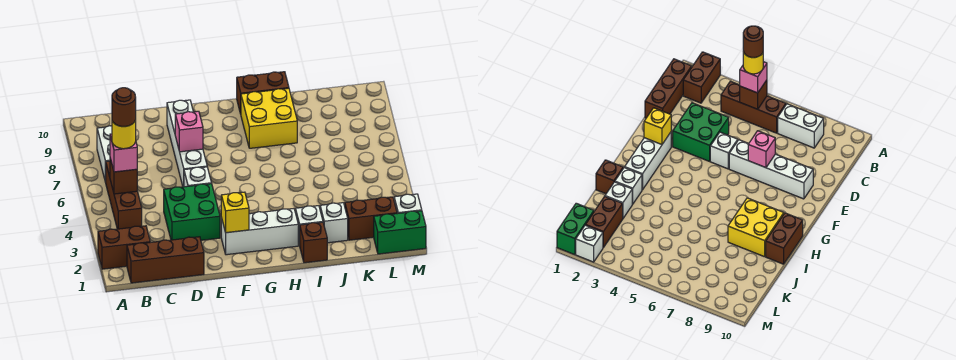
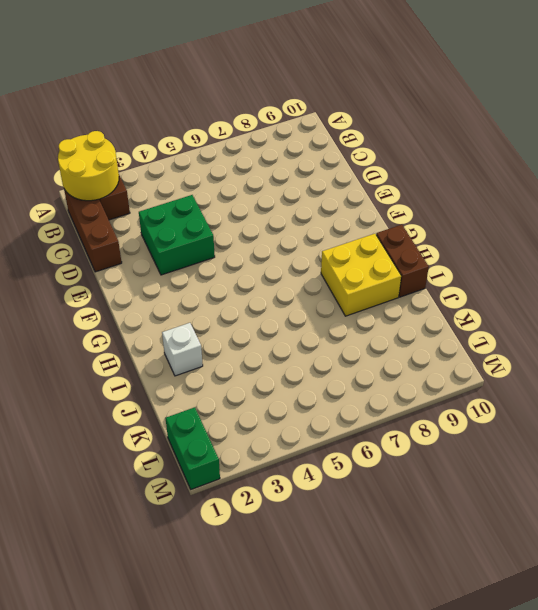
yellow 2x2 round brick [58,131,119,201] -> none
none -> brown 1x3 brick [106,161,142,229]
none -> white 1x2 brick [97,126,112,182]
none -> white 1x1 brick [184,167,212,187]

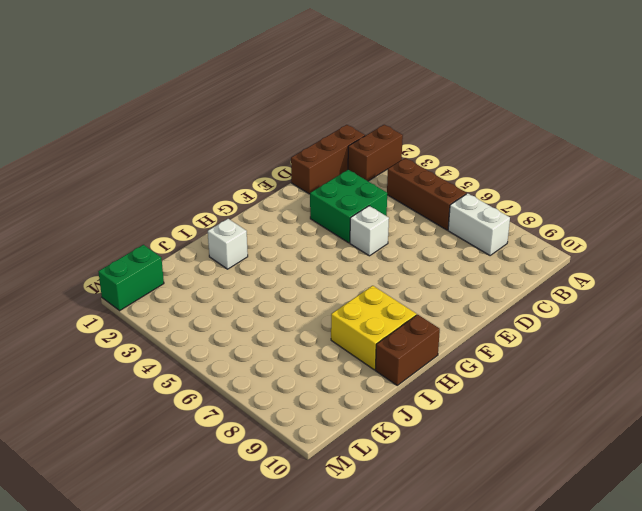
none -> white 1x4 brick [167,100,207,187]
none -> white 1x3 brick [221,209,298,255]
none -> brown 1x1 brick [300,222,327,263]

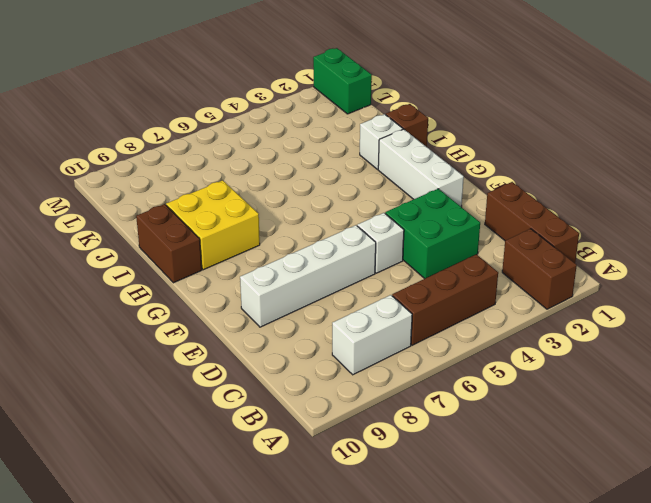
none -> white 1x1 brick [320,203,348,243]
none -> brown 1x2 brick [345,197,397,240]
none -> white 1x1 brick [394,194,422,214]

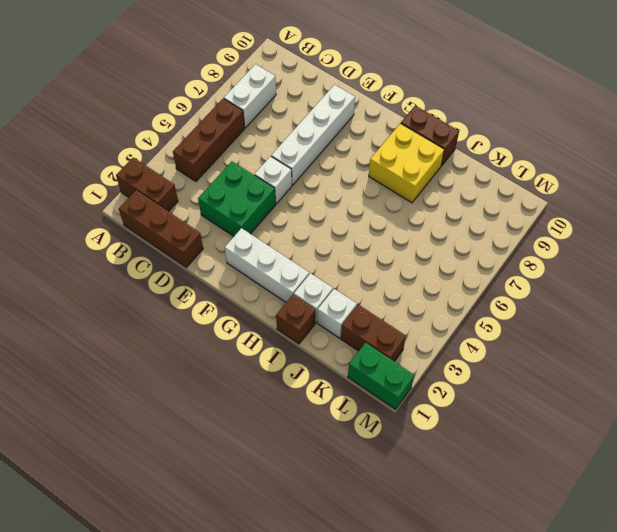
none -> white 1x1 brick [394,194,422,214]
none -> brown 1x1 brick [110,158,137,194]
none -> pink 1x1 brick [175,111,203,152]

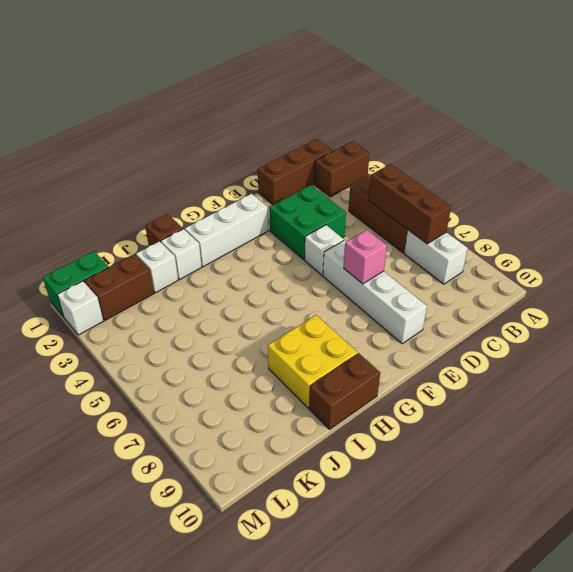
brown 1x3 brick [369,164,451,244] -> brown 1x1 brick [110,158,137,194]
none -> yellow 1x1 brick [221,192,249,233]
none -> pink 1x1 brick [110,134,137,172]
none -> yellow 1x1 round brick [112,120,136,149]

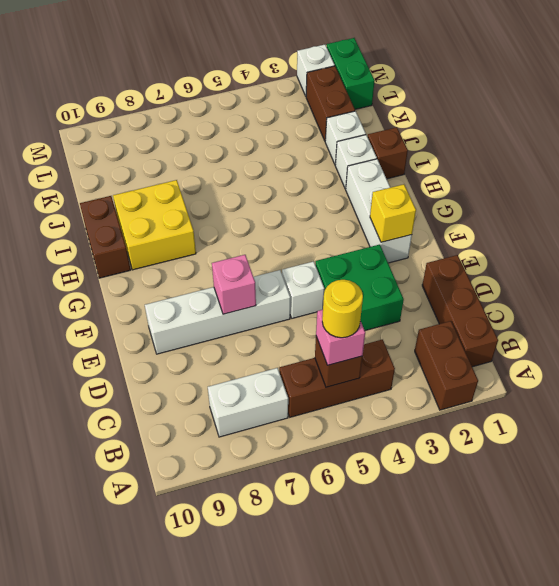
none -> brown 1x1 round brick [112,88,136,126]

